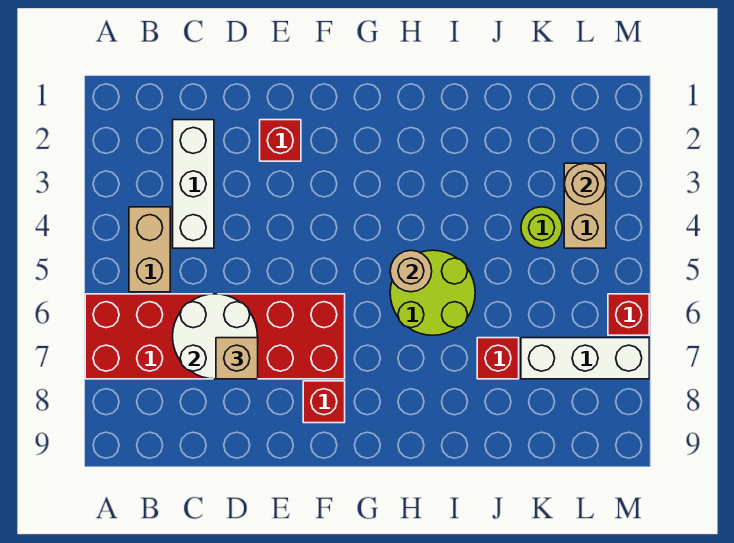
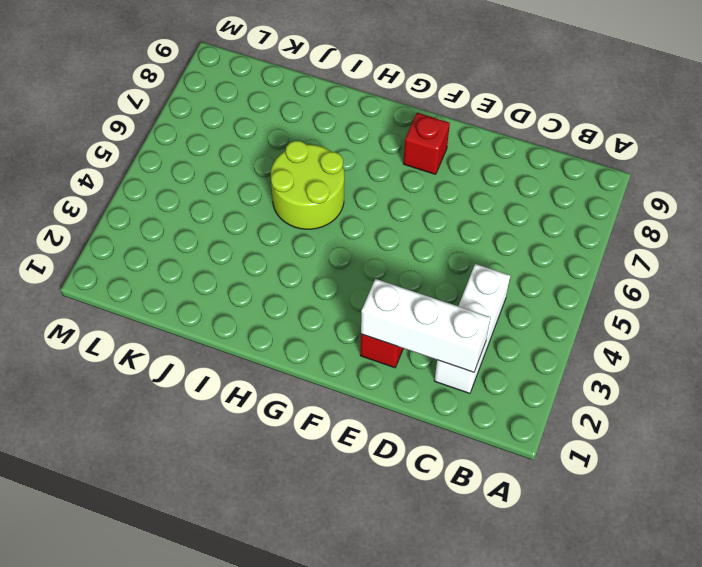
white 1x3 brick [361,279,491,372] -> white 1x3 brick moved to [521,338,649,379]
none -> red 2x6 brick [85,294,345,379]
none -> tan 1x2 brick [129,207,170,292]
none -> red 1x1 brick [477,338,519,379]

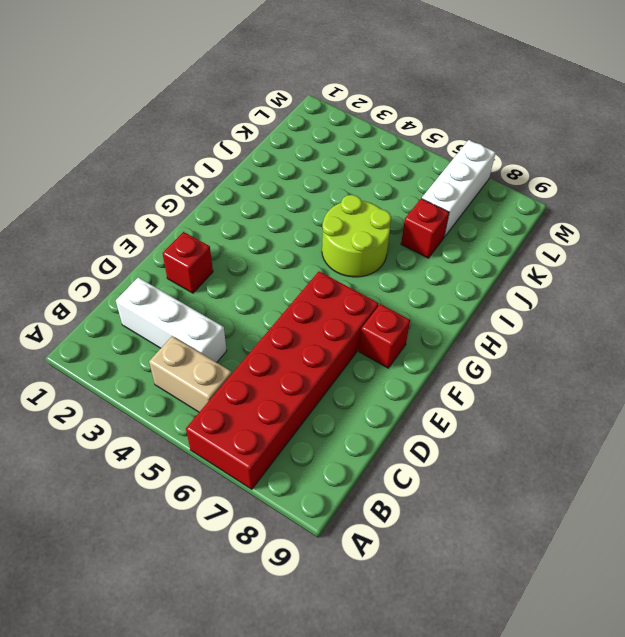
none -> lime 1x1 round brick [521,207,562,248]
none -> tan 1x2 brick [564,163,606,248]
none -> red 1x1 brick [608,294,649,335]

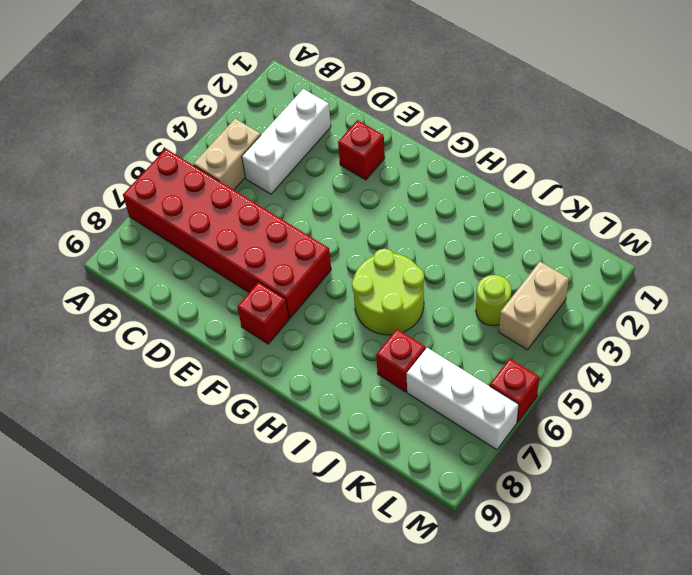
none -> white 2x2 round brick [173,294,258,379]
none -> tan 1x1 round brick [390,250,432,292]
none -> tan 1x1 round brick [564,163,606,205]

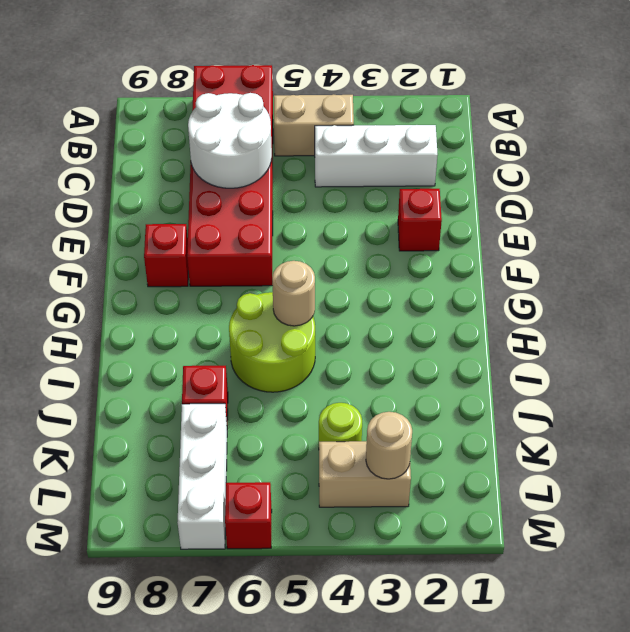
none -> tan 1x1 brick [216,338,258,379]

